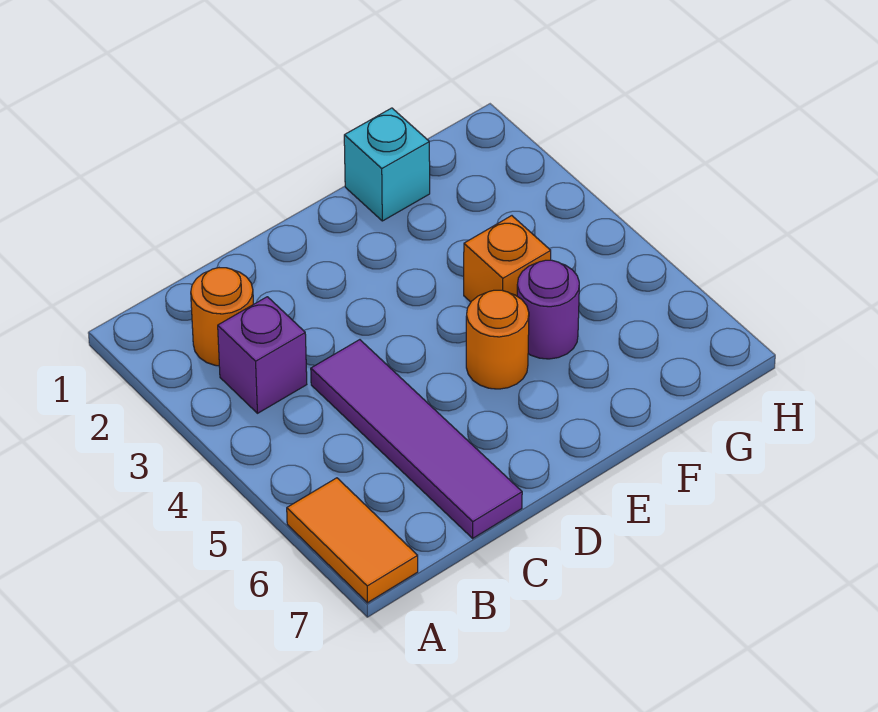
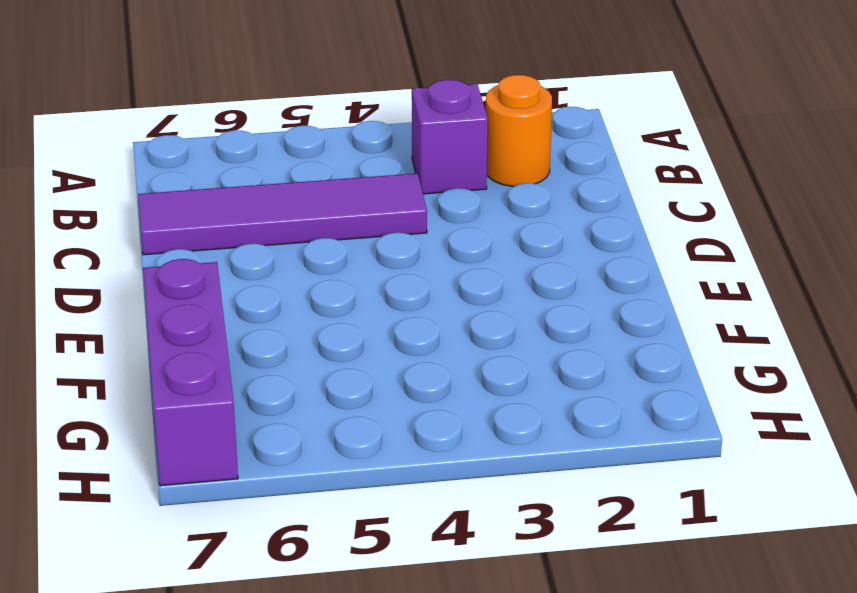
purple 1x3 brick [143,259,238,486] -> none
none -> orange 1x2 tile [287,478,418,603]
none -> orange 1x1 round brick [466,290,529,389]

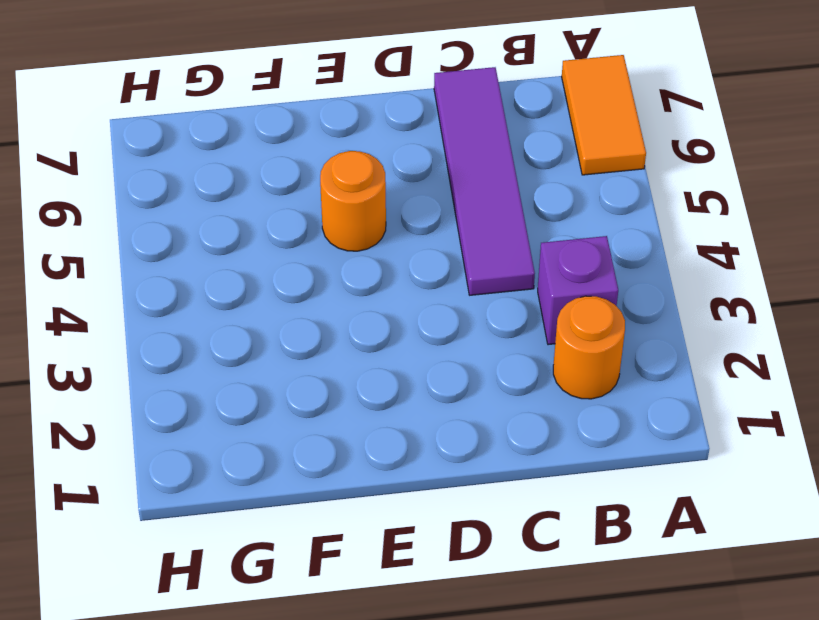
none -> cyan 1x1 brick [344,108,430,221]
none -> orange 1x1 brick [464,216,551,302]

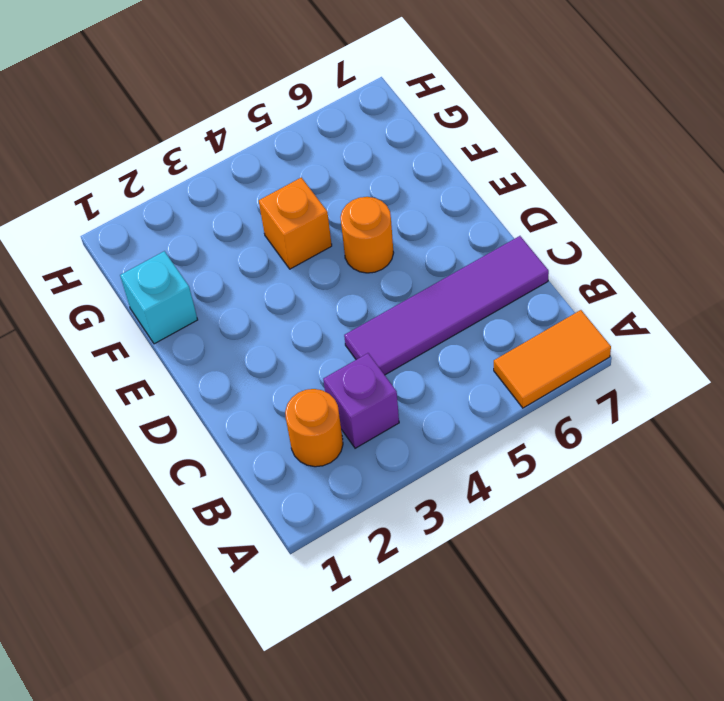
none -> purple 1x1 round brick [517,260,579,359]

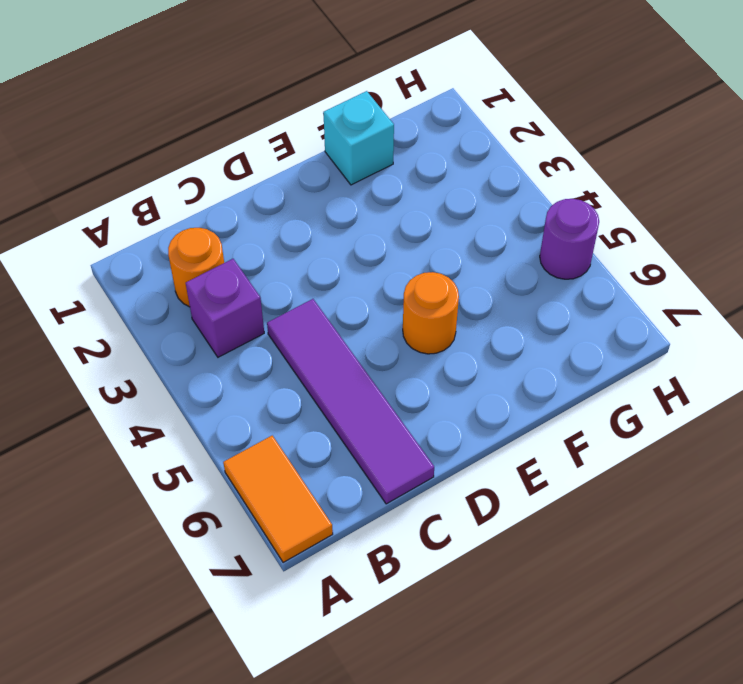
purple 1x1 round brick [540,199,599,279] -> purple 1x1 round brick moved to [517,260,579,359]
none -> orange 1x1 brick [464,216,551,302]

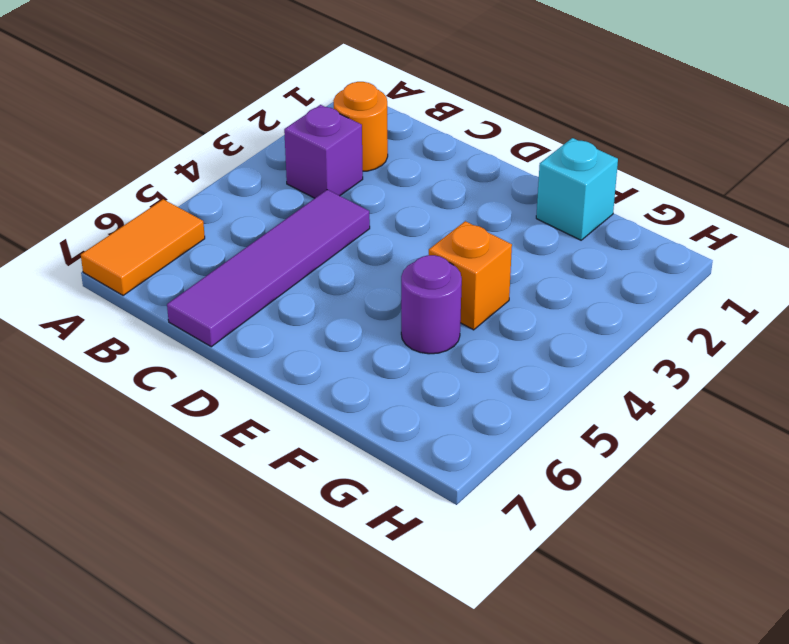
none -> orange 1x1 round brick [466,290,529,389]

